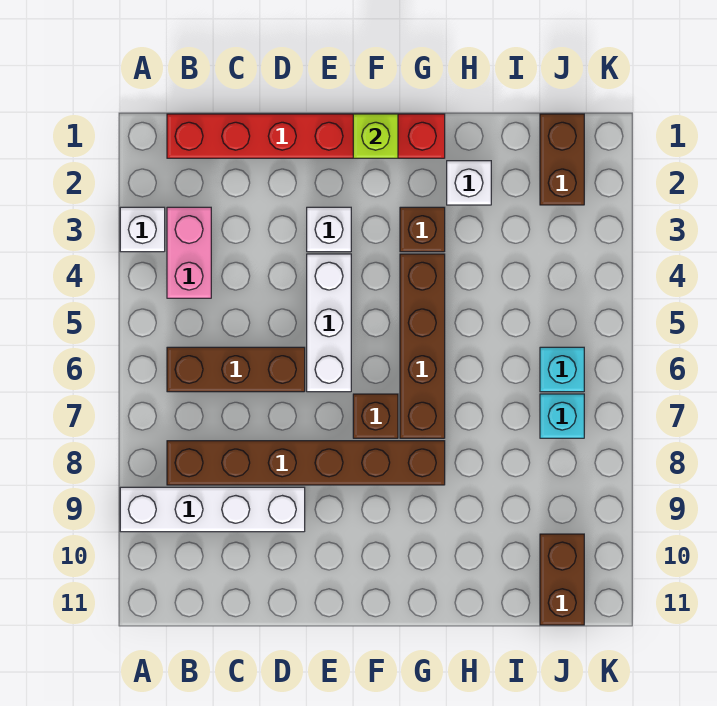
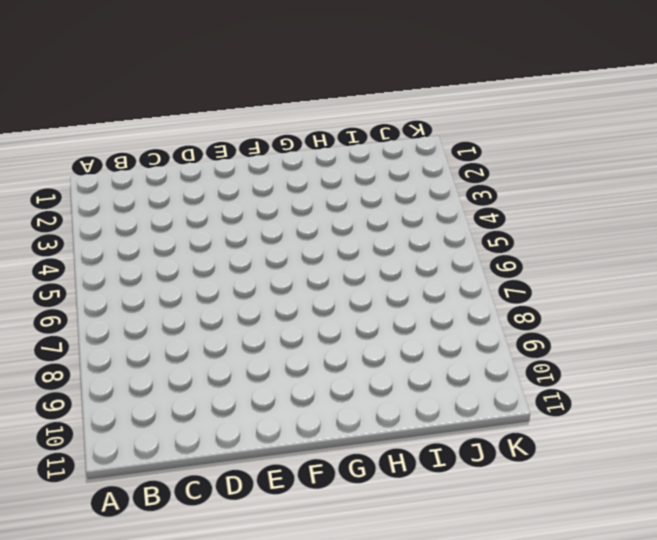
none -> white 1x1 brick [120,207,165,252]
none -> white 1x4 brick [120,487,305,532]
none -> red 1x6 brick [167,114,445,158]

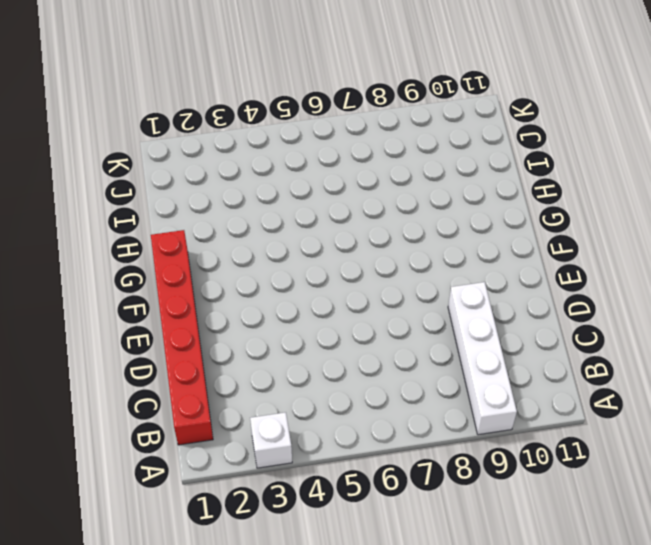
none -> pink 1x2 brick [167,207,211,298]
none -> brown 1x3 brick [167,347,305,392]
none -> brown 1x6 brick [167,441,445,485]

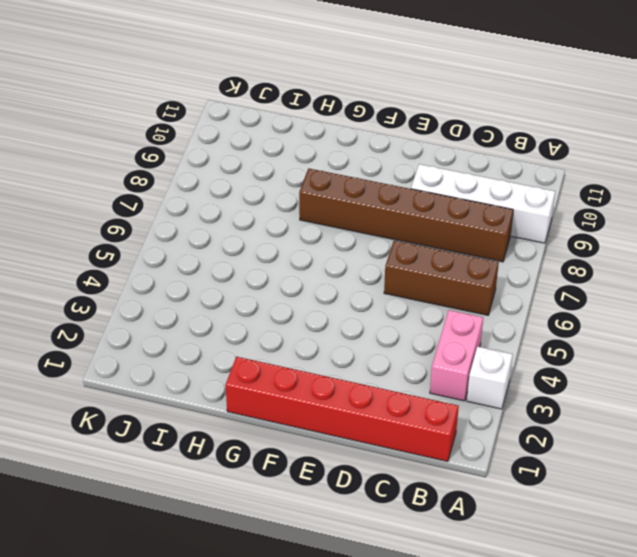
none -> white 1x1 brick [307,207,351,252]
none -> white 1x3 brick [307,254,351,392]
none -> brown 1x1 brick [353,394,398,438]

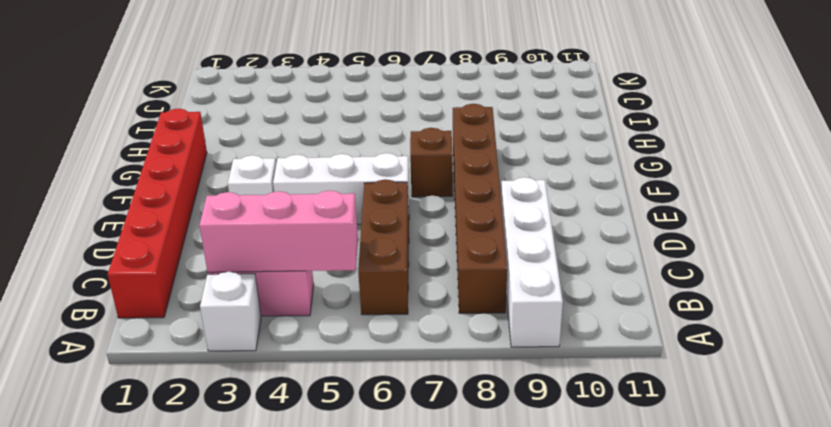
pink 1x3 brick [199,191,358,272] -> none
none -> brown 1x1 brick [400,207,445,252]
none -> brown 1x4 brick [400,254,445,438]
none -> white 1x1 brick [447,161,491,205]

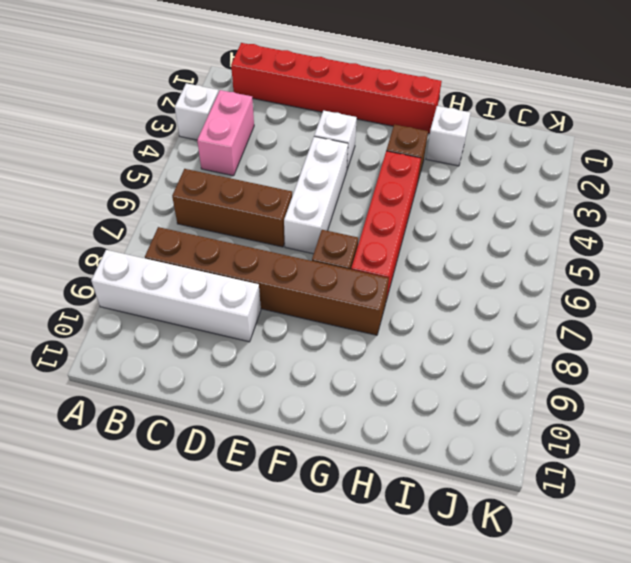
red 1x4 brick [351,151,421,300] -> brown 1x4 brick [400,254,445,438]
none -> brown 1x2 brick [540,114,584,205]
none -> cyan 1x1 brick [540,347,584,392]
none -> cyan 1x1 brick [540,394,584,438]

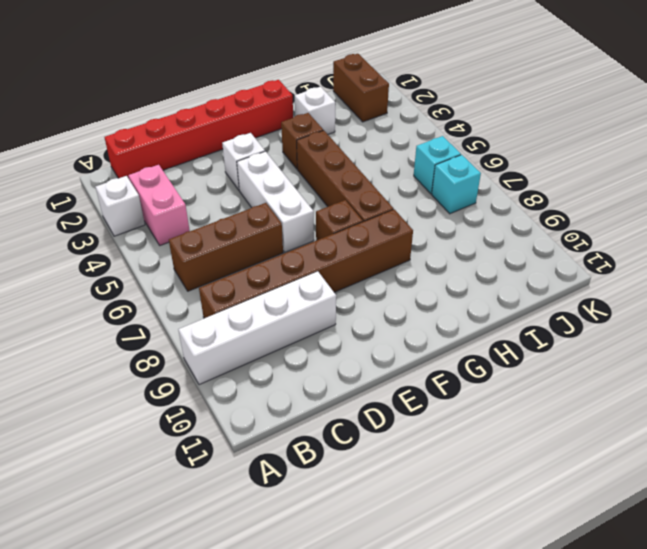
none -> brown 1x2 brick [540,534,584,625]
none -> lime 1x1 brick [353,114,398,158]

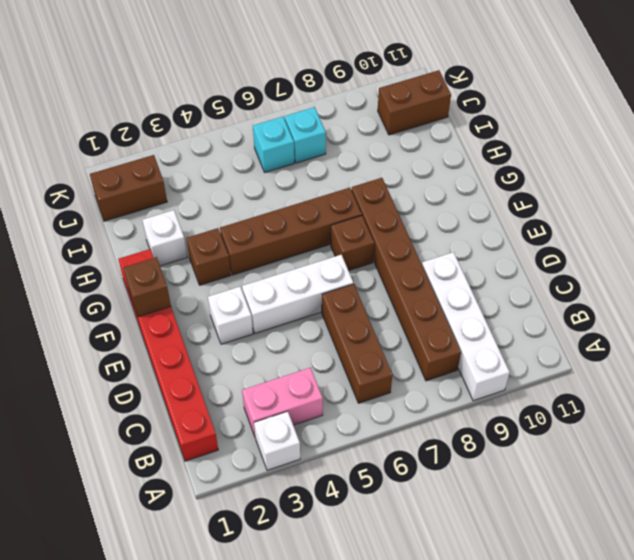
brown 1x1 brick [123,257,171,317] -> lime 1x1 brick [353,114,398,158]

